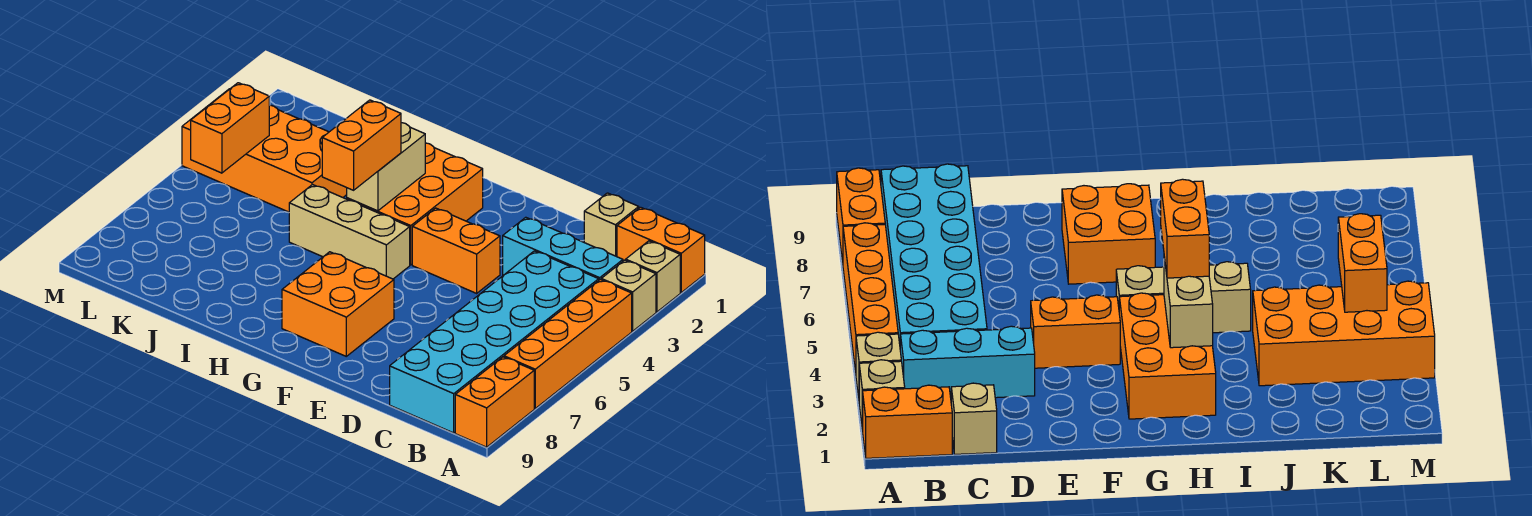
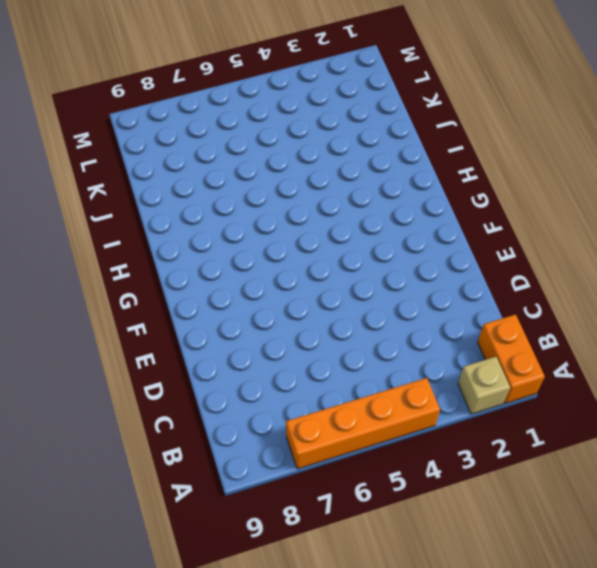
none -> tan 1x1 brick [601,260,656,331]
none -> orange 1x2 brick [455,357,534,447]
none -> cyan 1x3 brick [503,217,623,280]

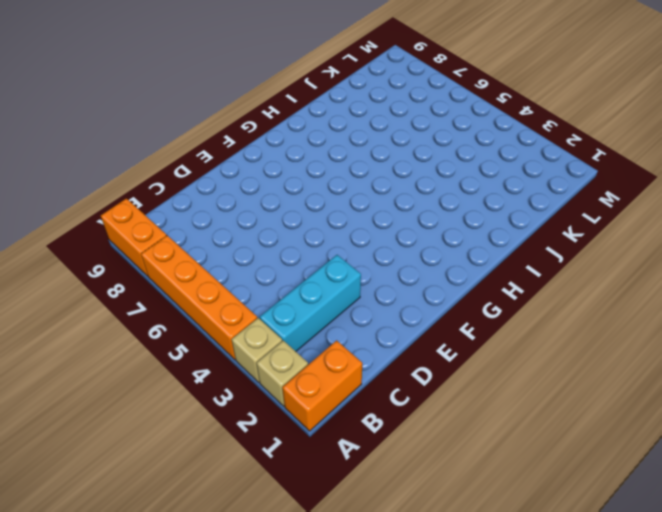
none -> cyan 2x6 brick [390,251,599,433]
none -> tan 1x1 brick [584,193,639,257]
none -> orange 1x2 brick [412,208,500,293]

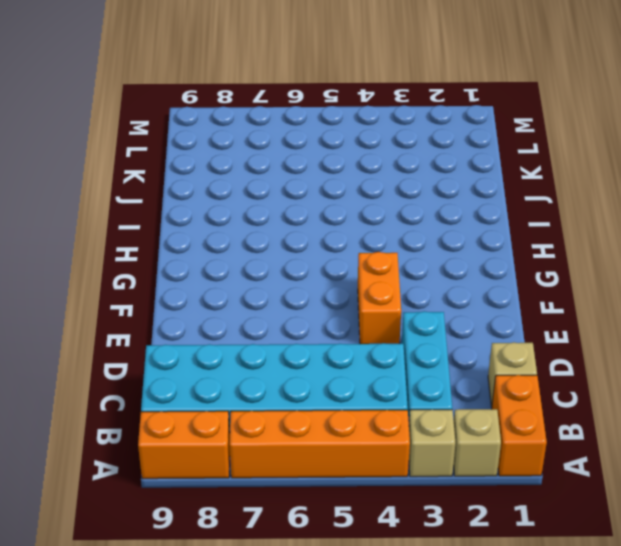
none -> orange 2x2 brick [282,252,394,356]
none -> orange 2x3 brick [347,143,483,265]
none -> tan 1x3 brick [289,185,410,279]

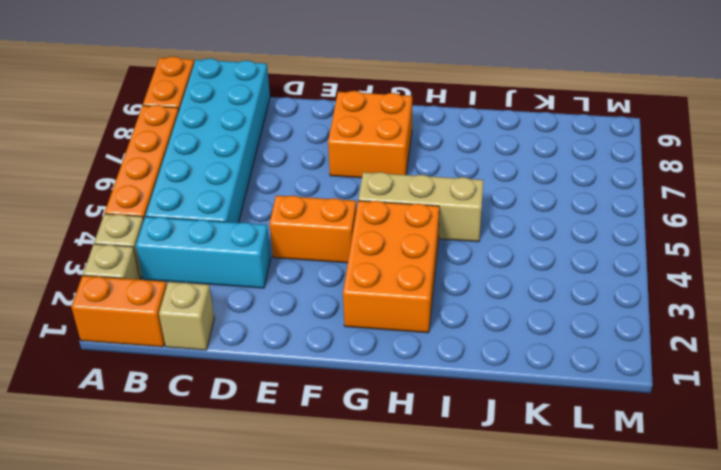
none -> orange 2x4 brick [182,89,347,212]
none -> tan 1x2 brick [347,123,425,211]
none -> orange 1x2 brick [191,83,269,173]

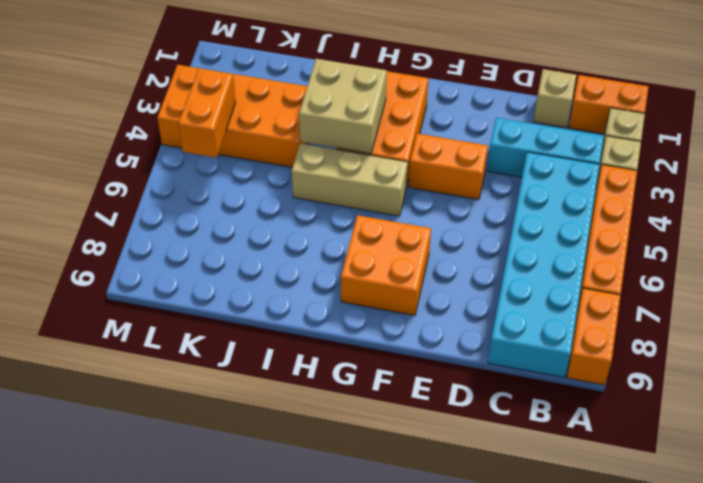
tan 2x2 brick [299,59,387,154] -> tan 1x2 brick [347,123,425,211]
none -> orange 1x2 brick [322,100,401,190]

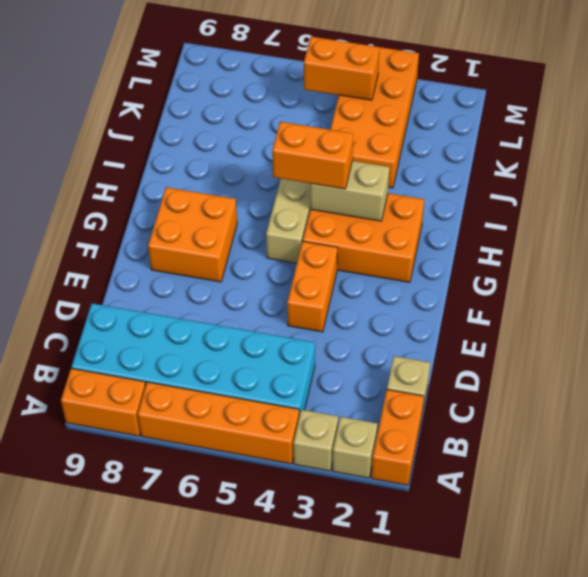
none -> cyan 1x3 brick [503,217,623,280]

